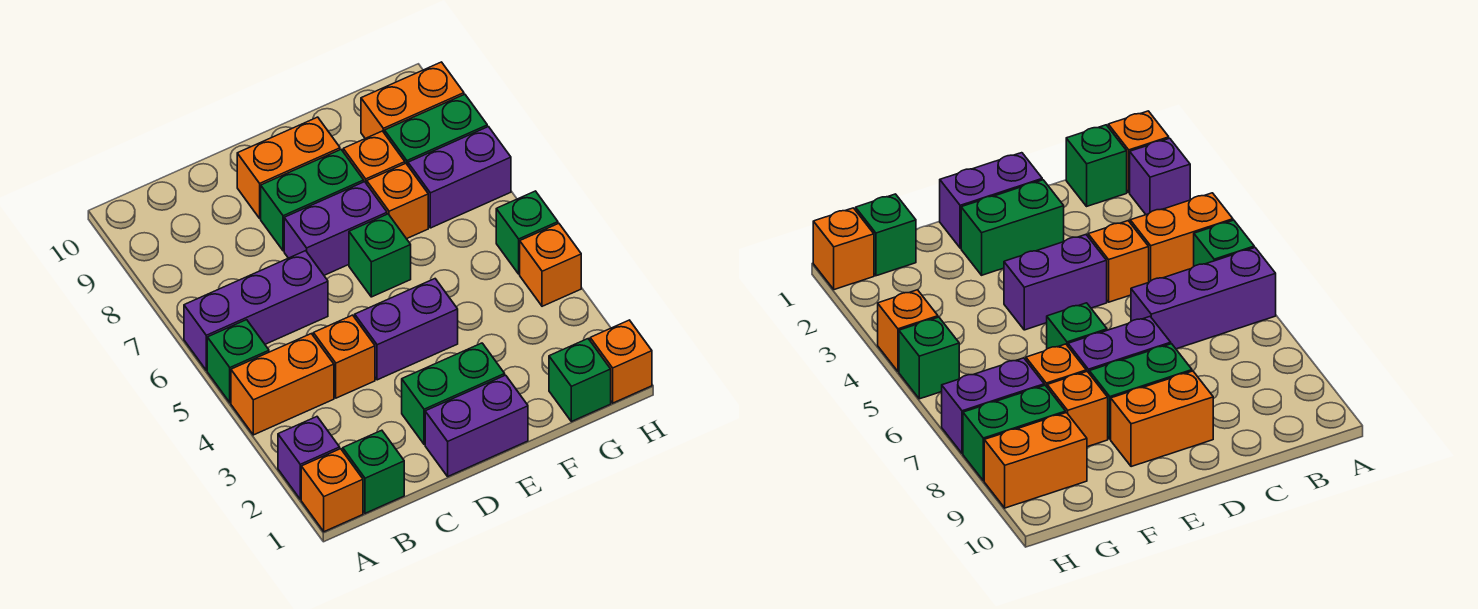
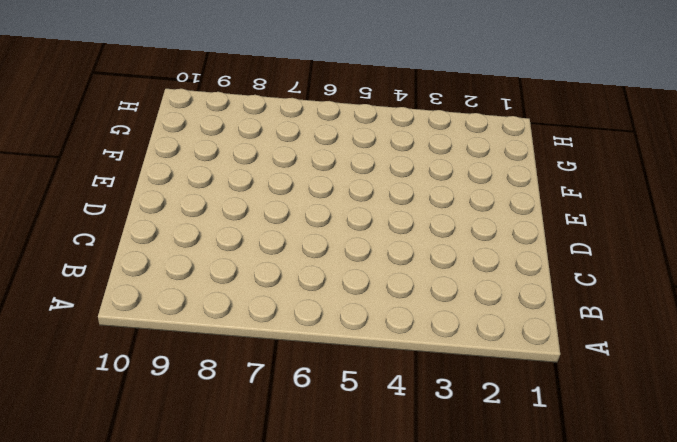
none -> orange 1x1 brick [301,449,363,532]
none -> purple 1x1 brick [278,417,340,499]
none -> orange 1x2 brick [231,334,334,435]

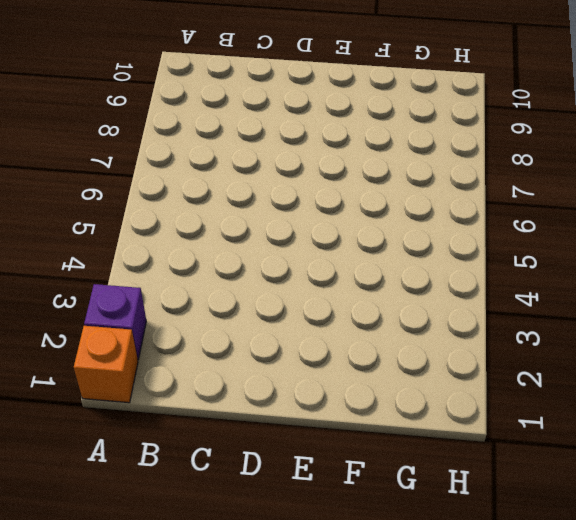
none -> orange 1x2 brick [231,334,334,435]
none -> green 1x1 brick [207,320,269,403]
none -> purple 1x3 brick [184,251,328,370]

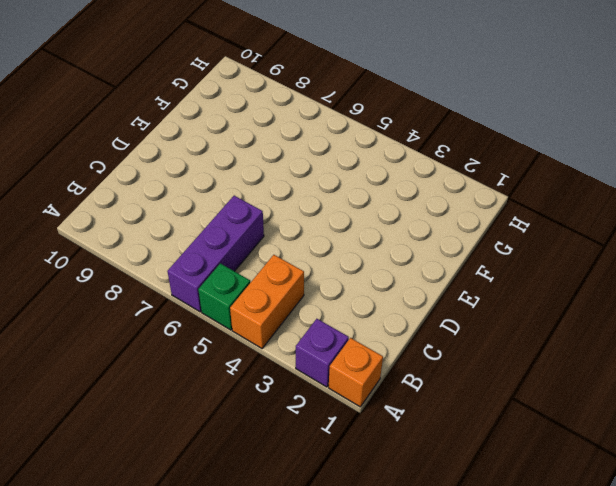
none -> green 1x1 brick [343,430,404,513]
none -> orange 1x1 brick [313,315,375,398]
none -> purple 1x2 brick [425,375,528,476]

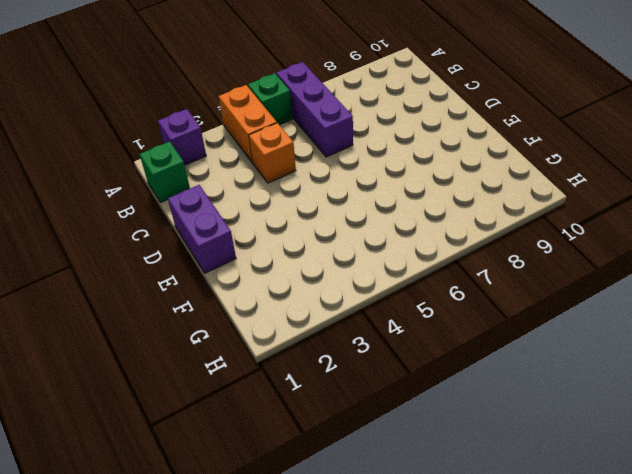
none -> orange 1x1 brick [301,449,363,532]
none -> green 1x2 brick [402,343,505,444]
none -> purple 1x2 brick [355,279,458,380]

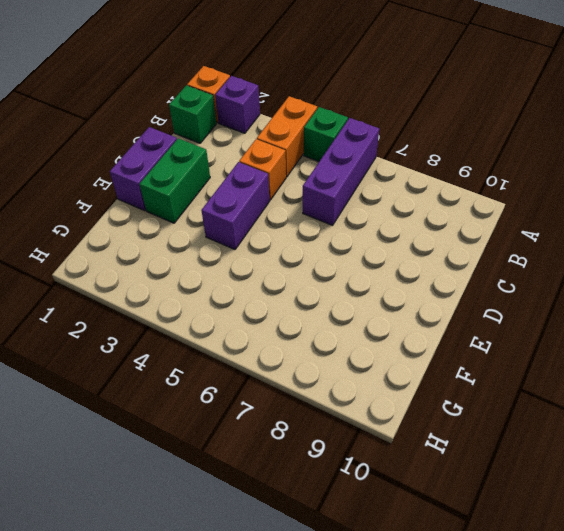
none -> purple 1x2 brick [284,182,387,275]
none -> green 1x2 brick [261,150,364,251]
none -> orange 1x2 brick [237,117,340,218]

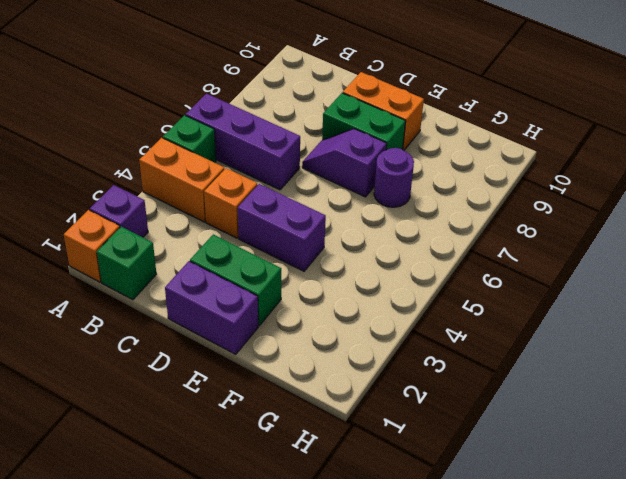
purple 1x2 slope [302,129,387,197] -> purple 1x2 brick [284,182,387,275]
purple 1x1 round brick [374,148,414,207] -> orange 1x1 brick [367,163,428,239]
none -> green 1x1 brick [349,214,411,297]
none -> orange 1x1 brick [343,131,405,184]
none -> green 1x1 brick [549,339,611,422]

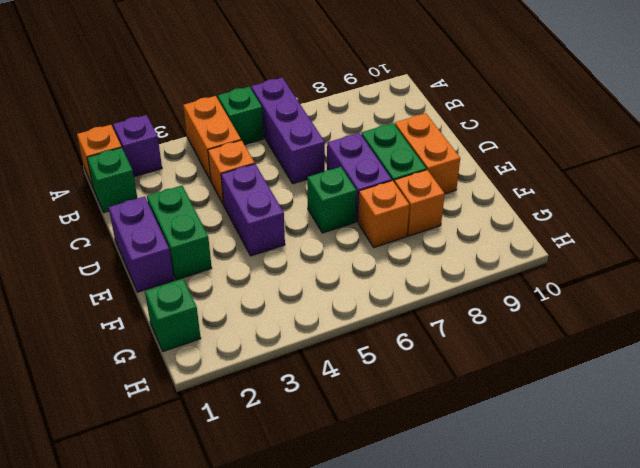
none -> purple 1x2 brick [408,127,511,228]
none -> green 1x2 brick [385,94,487,165]
none -> orange 1x2 brick [361,62,464,139]

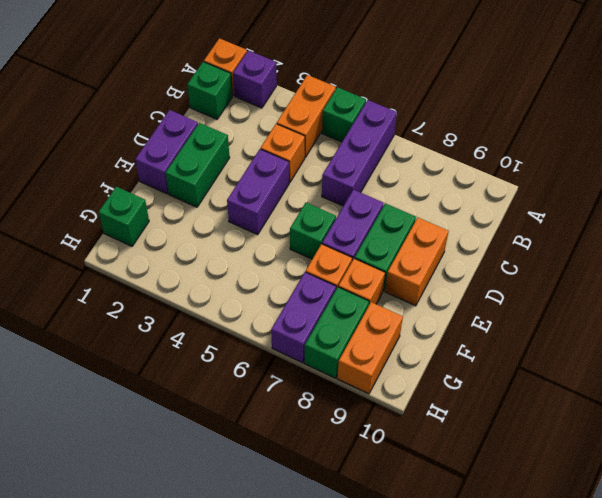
none -> orange 1x1 brick [590,320,652,403]
none -> orange 1x1 brick [520,223,581,306]
none -> green 1x1 brick [496,191,558,274]

